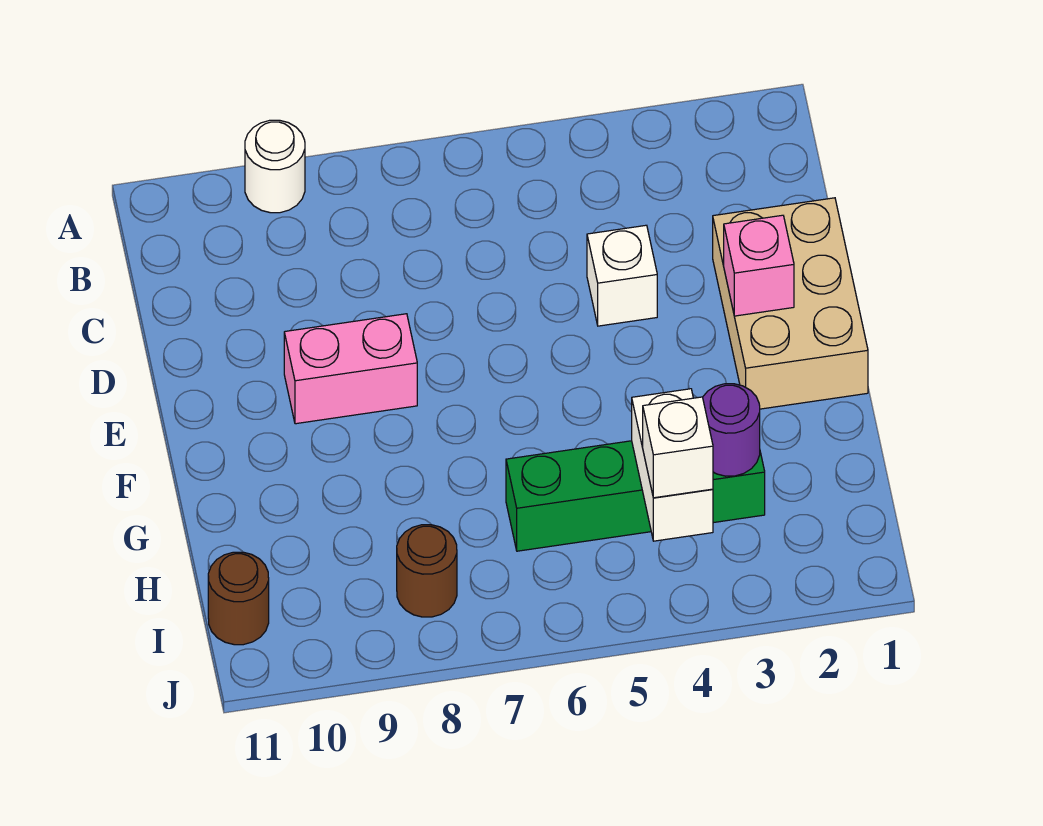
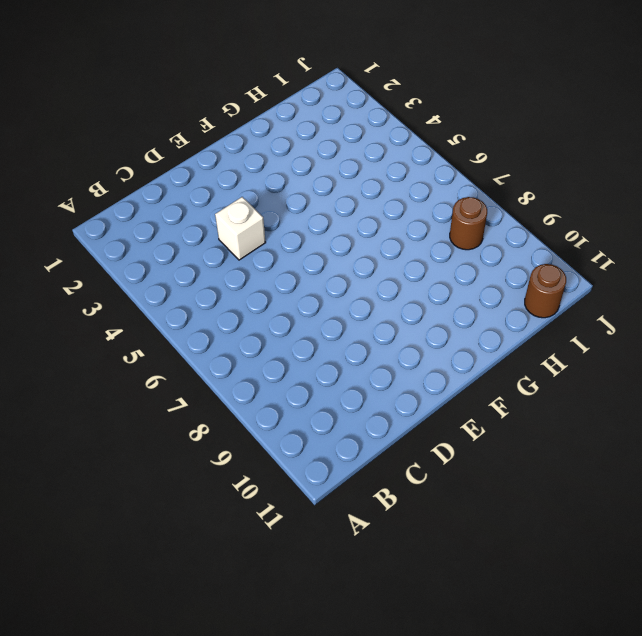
none -> white 1x1 round brick [245,120,305,213]
none -> tan 2x3 brick [713,198,868,409]

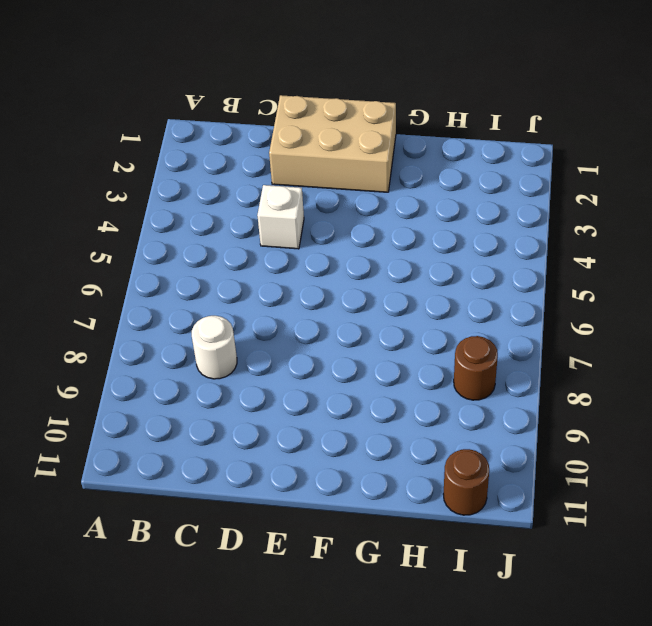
white 1x1 round brick [192,316,237,379] -> white 1x1 round brick moved to [245,120,305,213]
none -> pink 1x2 brick [284,314,417,424]
none -> green 1x4 brick [506,441,765,551]

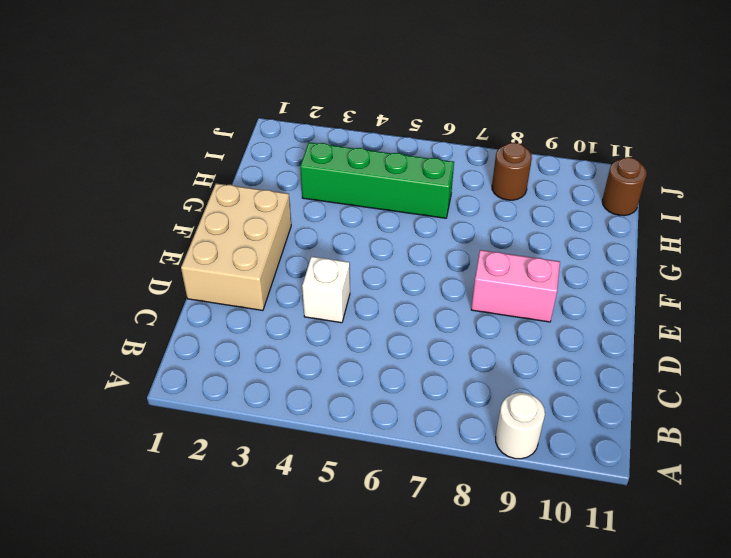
none -> pink 1x1 brick [724,215,794,316]
none -> purple 1x1 round brick [703,384,760,476]

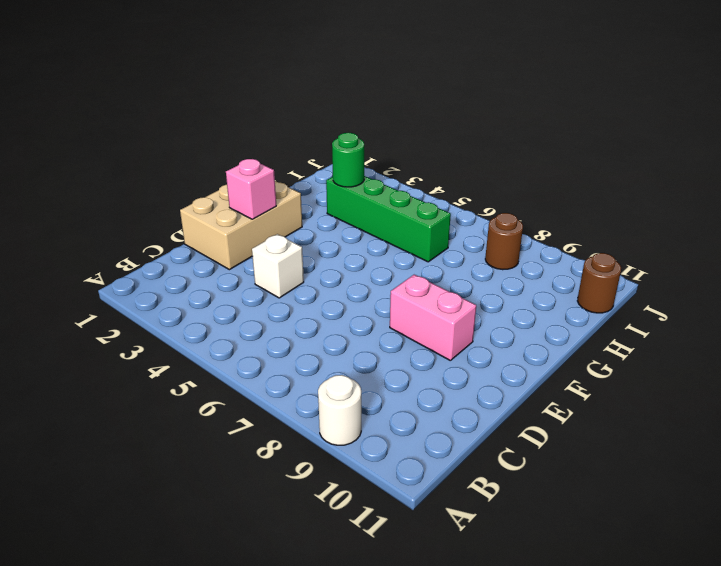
green 1x1 round brick [332,133,364,187] -> purple 1x1 round brick [703,384,760,476]
none -> white 1x2 brick [632,389,713,541]
none -> white 1x1 brick [643,397,713,498]

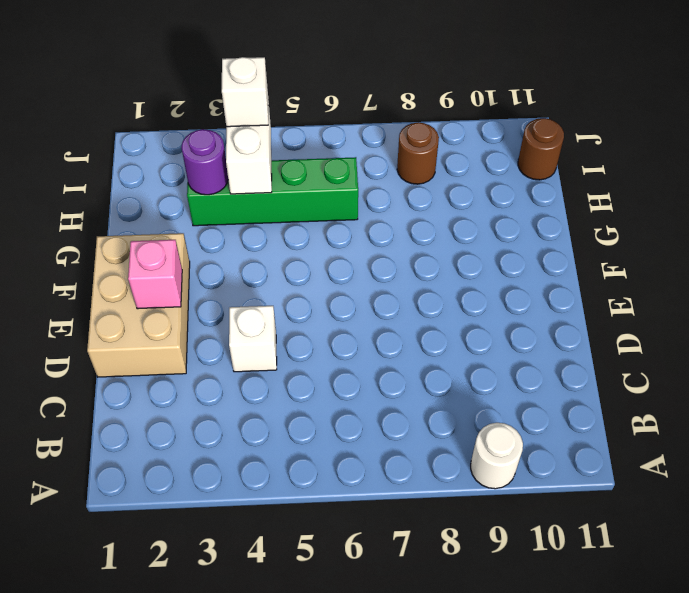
none -> pink 1x2 brick [284,314,417,424]

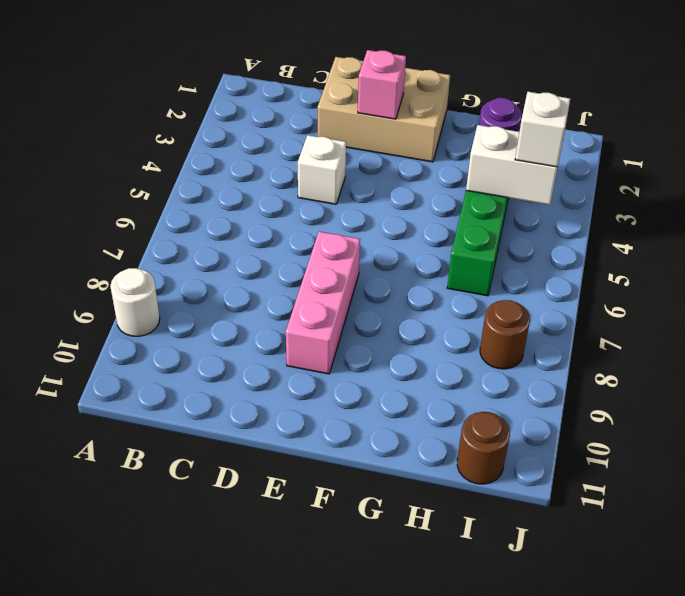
pink 1x3 brick [286,232,360,374] -> pink 1x2 brick [284,314,417,424]

